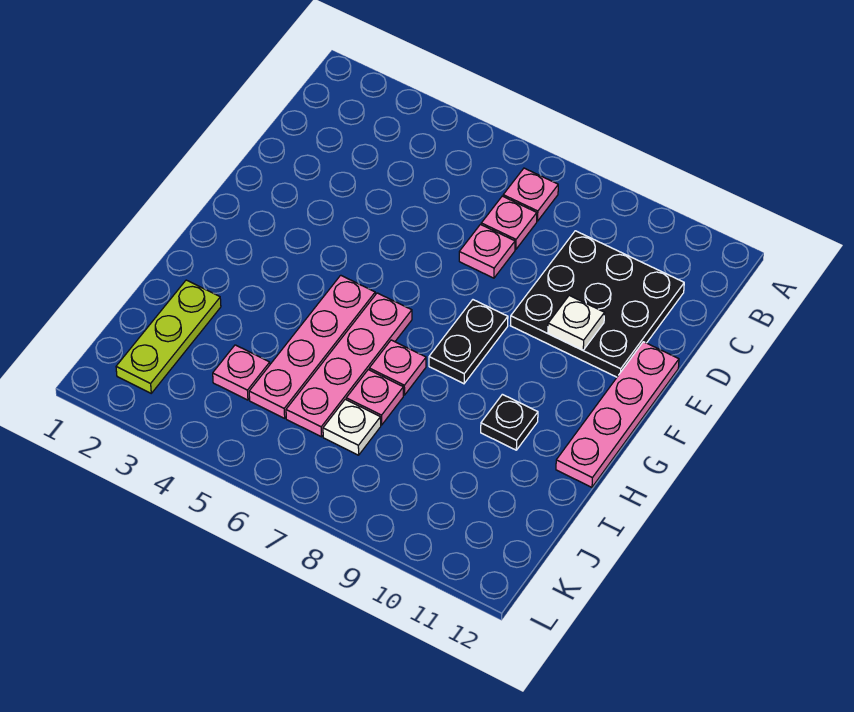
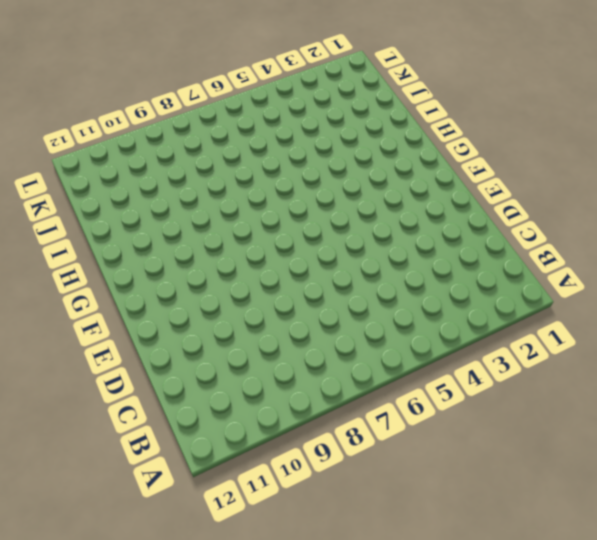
none -> pink 1x1 plate [503,168,558,221]
none -> pink 1x1 plate [481,196,537,250]
none -> black 3x3 plate [510,231,684,377]

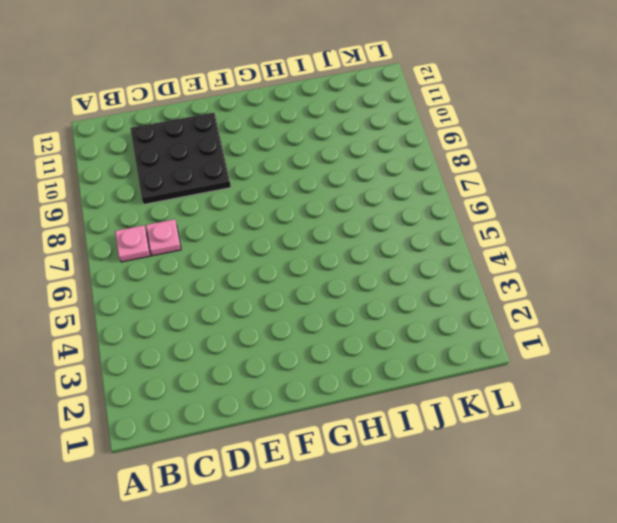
none -> pink 1x1 plate [459,225,515,278]
none -> pink 1x4 plate [556,342,679,487]
none -> black 1x2 plate [429,300,508,384]

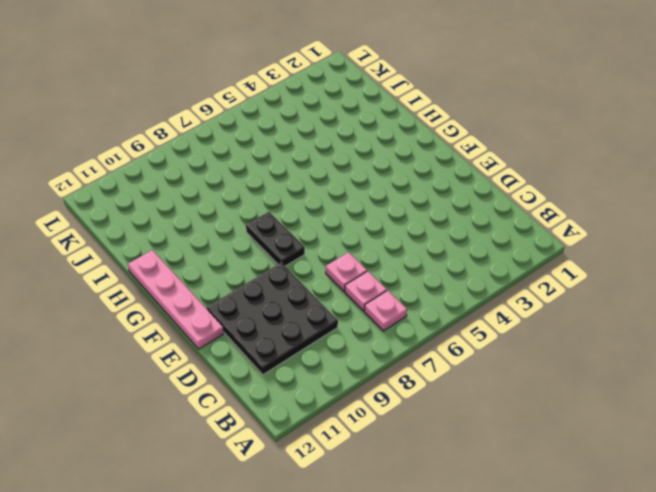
none -> pink 1x4 plate [249,275,375,418]
none -> pink 1x4 plate [286,293,412,437]
none -> pink 1x1 plate [369,340,426,395]

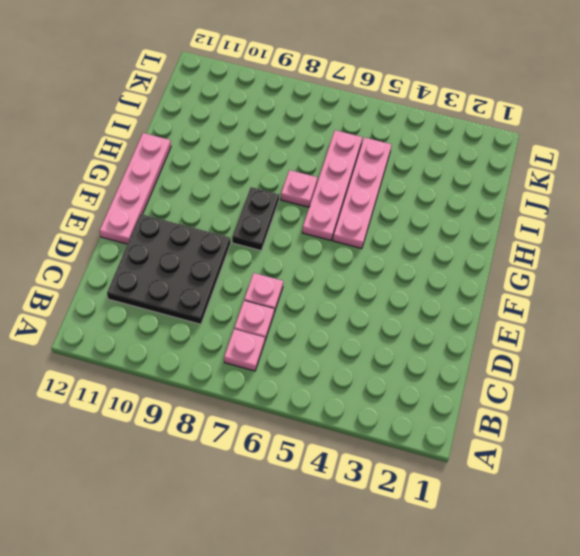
none -> black 1x1 plate [481,394,538,450]
none -> lime 1x3 plate [116,280,221,393]
none -> pink 1x1 plate [346,370,403,425]

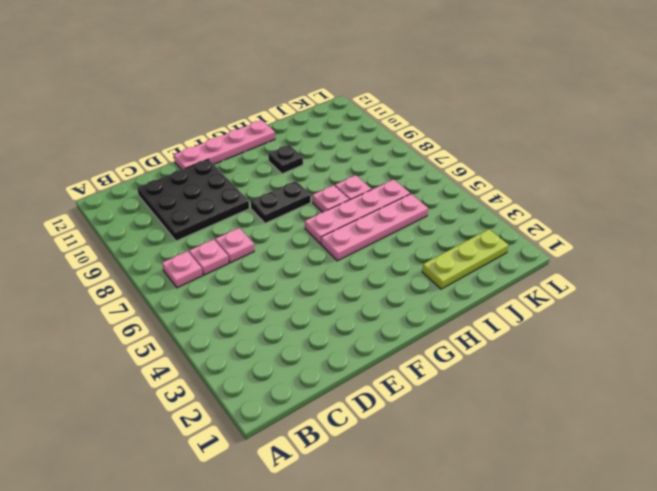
none -> pink 1x1 plate [213,345,270,400]
none -> white 1x1 plate [323,399,381,455]
none -> white 1x1 plate [548,296,605,350]

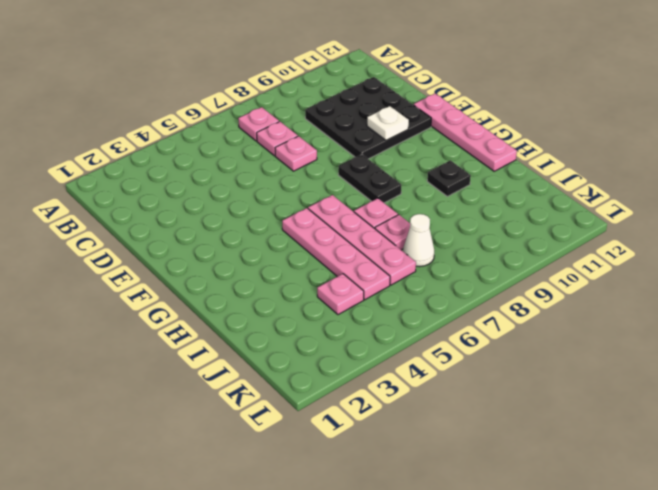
white 1x1 cone [403,214,434,267] -> white 1x1 plate [323,399,381,455]
none -> lime 1x3 plate [116,280,221,393]

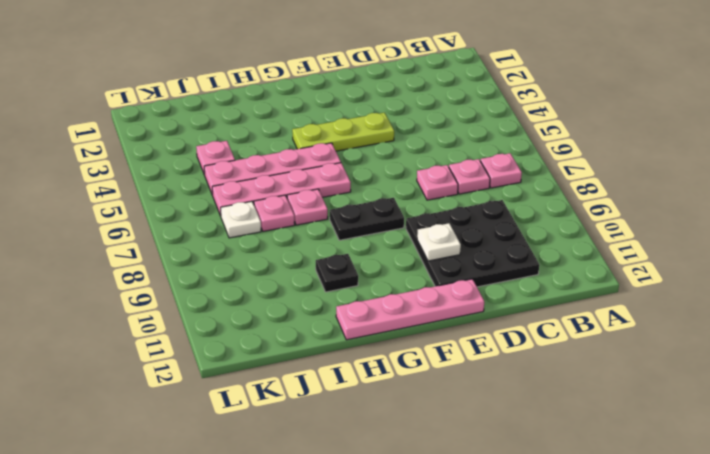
lime 1x3 plate [292,113,394,151] -> lime 1x3 plate moved to [116,280,221,393]

